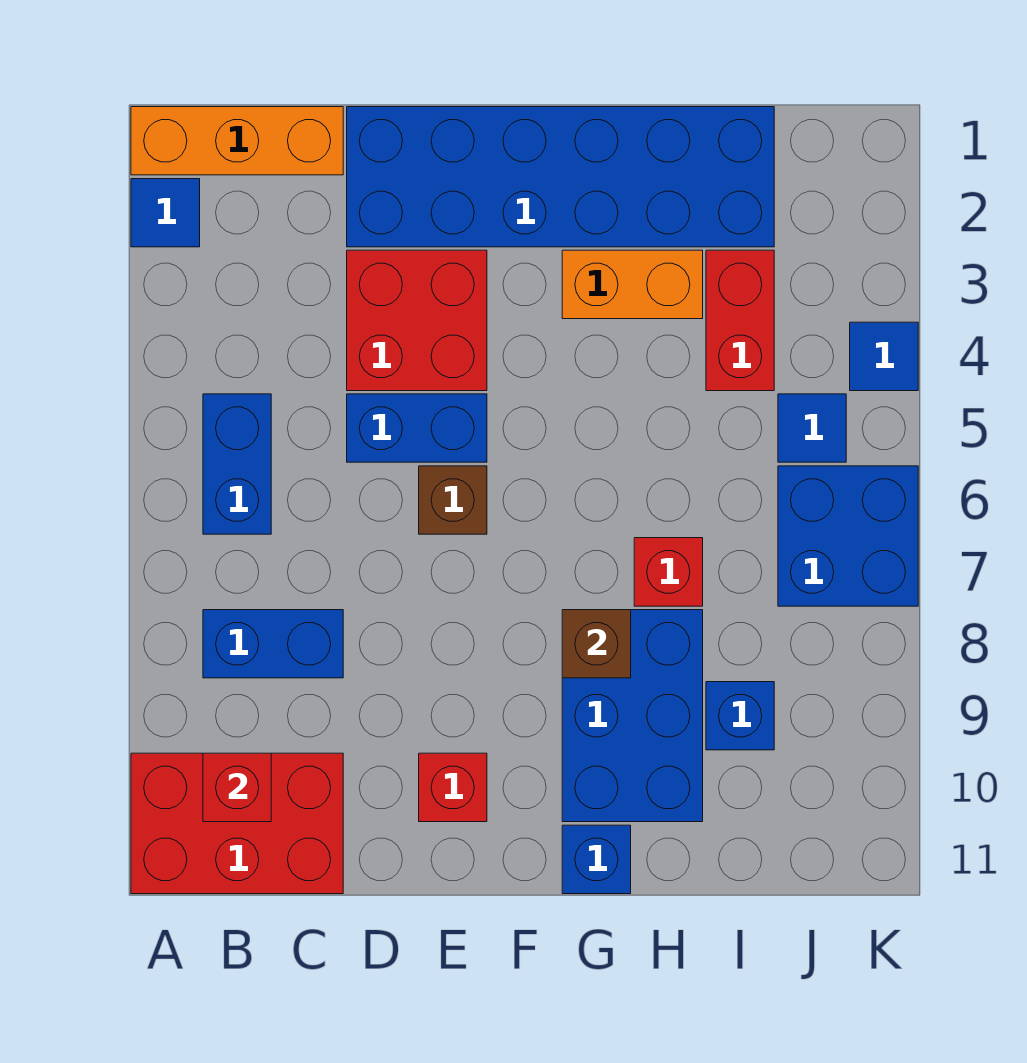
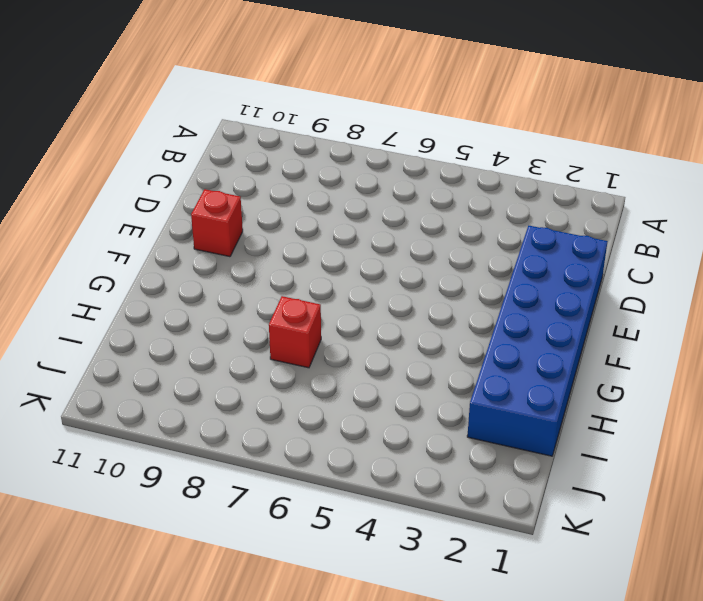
none -> orange 1x3 brick [131,107,343,175]
none -> blue 1x1 tile [131,179,200,247]
none -> red 2x3 brick [131,753,343,894]

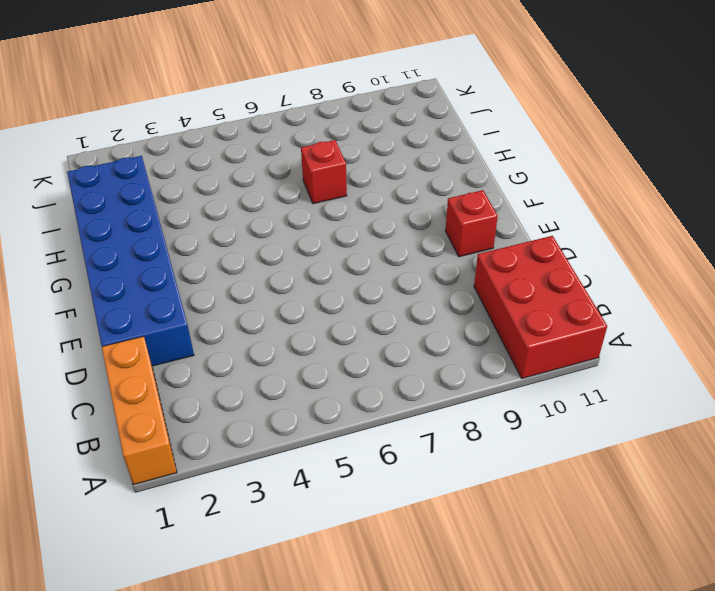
none -> blue 1x1 tile [131,179,200,247]
none -> blue 1x2 brick [203,394,271,534]
none -> blue 1x2 brick [203,610,343,678]

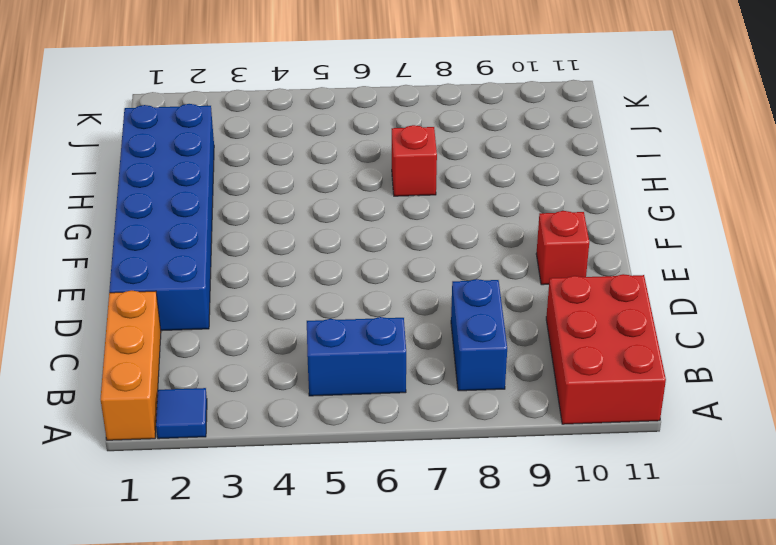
none -> red 2x2 brick [347,250,487,391]
none -> blue 1x2 brick [347,394,487,462]
none -> brown 1x1 brick [419,466,487,534]

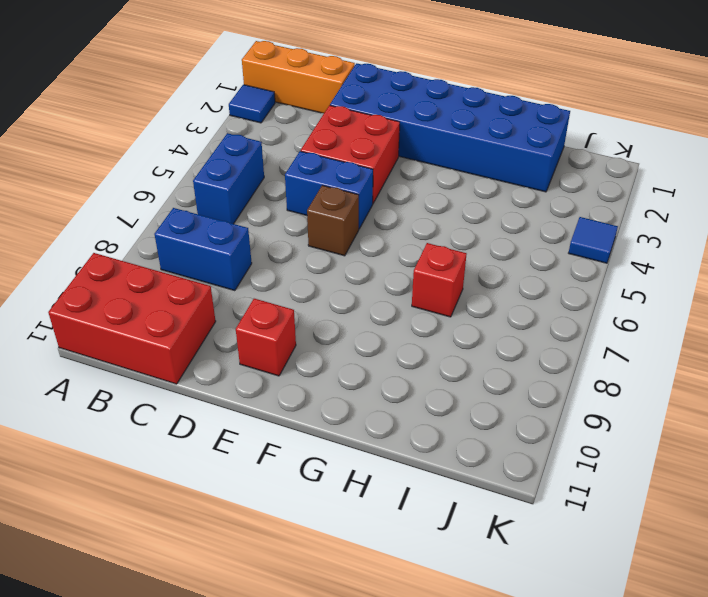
none -> orange 1x2 brick [562,250,703,319]
none -> blue 2x3 brick [562,610,703,822]
none -> blue 1x1 brick [562,825,631,894]

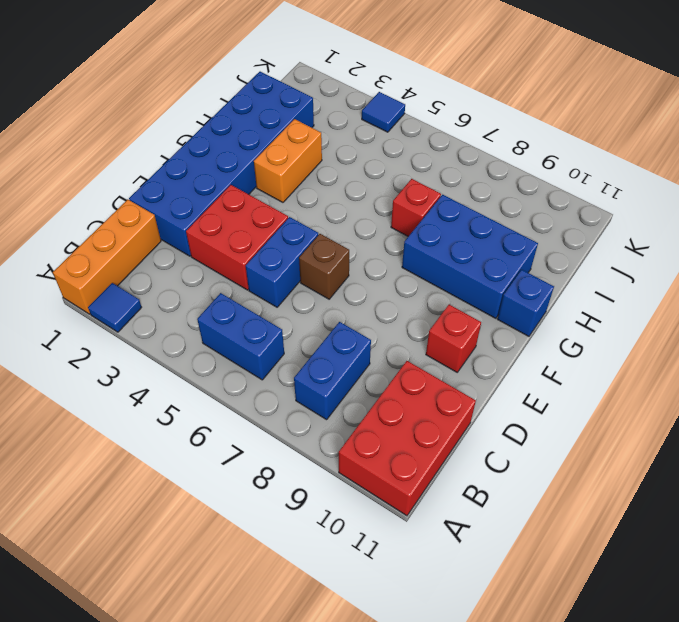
none -> red 1x2 brick [706,250,774,391]
none -> blue 1x1 brick [706,682,774,750]
none -> blue 1x1 tile [778,394,846,462]

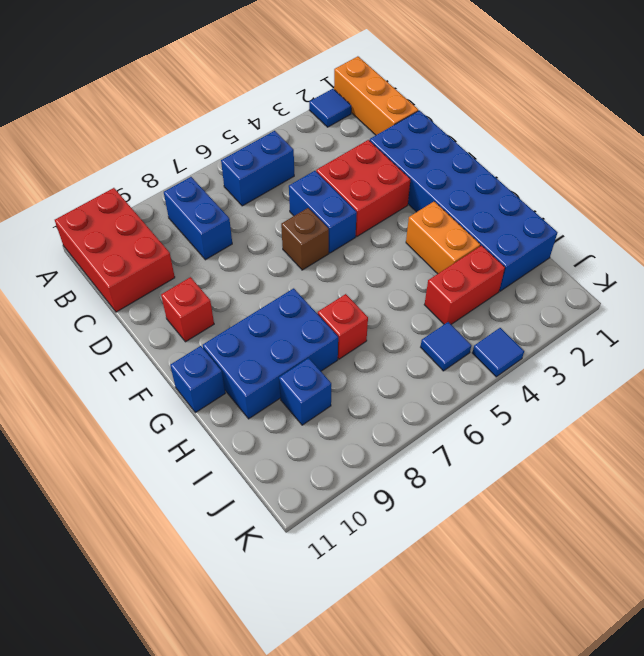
none -> blue 2x2 brick [778,466,918,606]
none -> red 1x1 brick [203,753,271,822]
none -> brown 1x1 brick [562,610,631,678]

